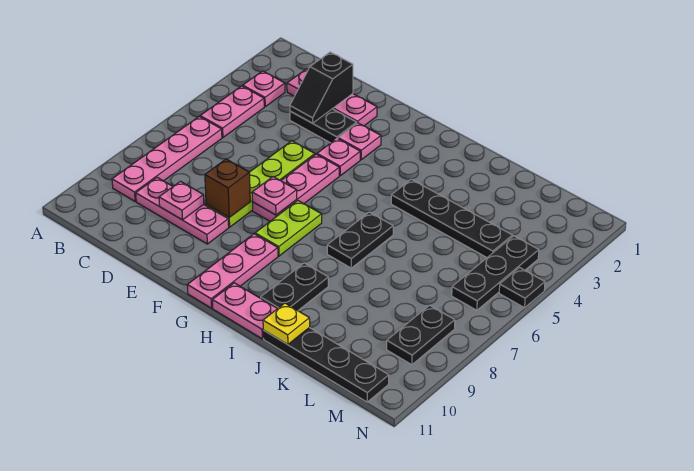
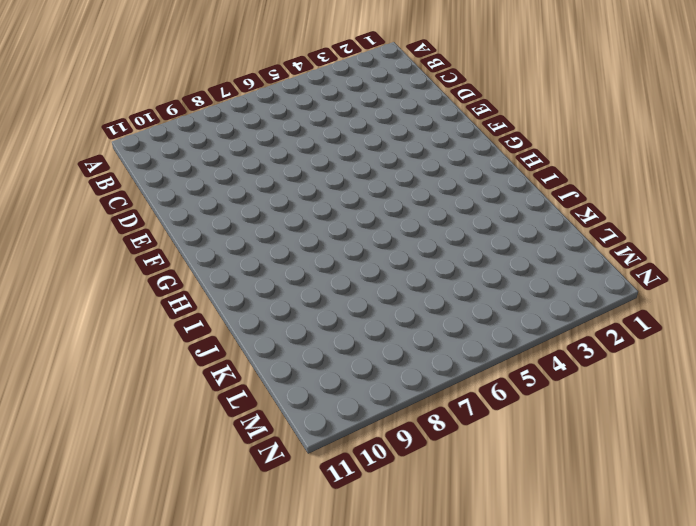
none -> pink 1x1 plate [243,71,285,107]
none -> pink 1x2 plate [200,86,264,137]
none -> pink 1x4 plate [112,117,222,201]

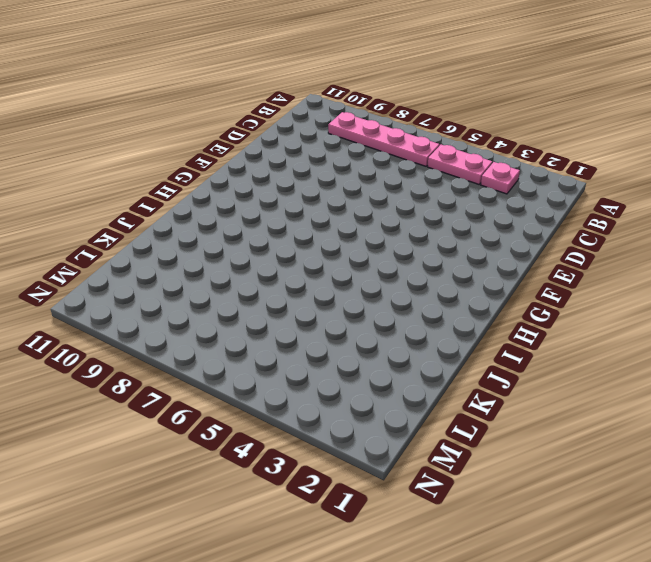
none -> pink 1x3 plate [287,69,377,126]
none -> pink 1x3 plate [136,178,229,244]
none -> black 1x2 plate [290,109,357,143]

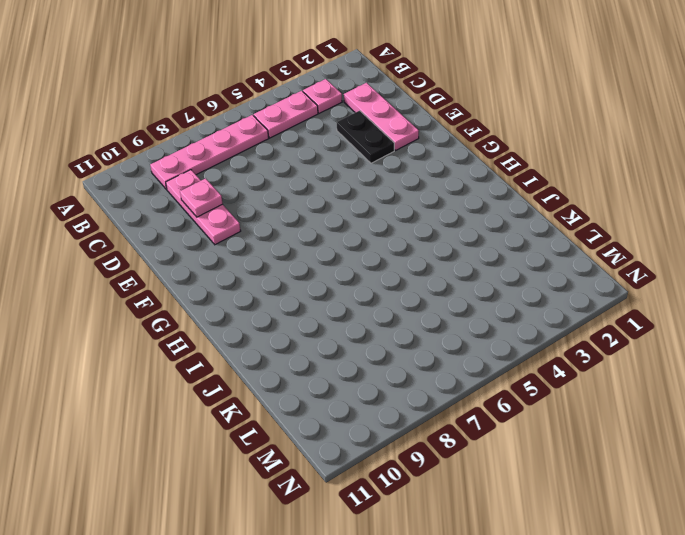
none -> lime 1x4 plate [206,141,315,227]
none -> pink 1x1 plate [338,123,381,160]
none -> pink 1x1 plate [317,139,360,176]

